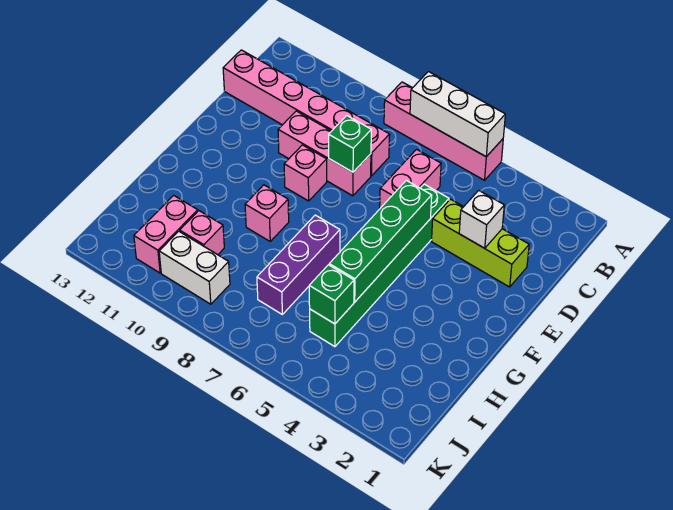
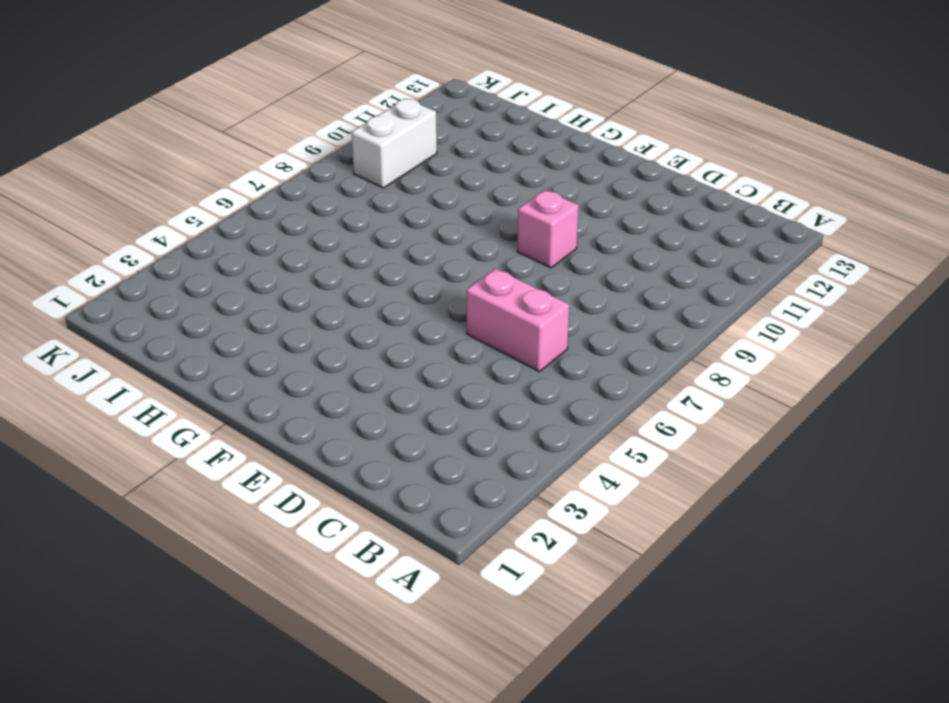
none -> pink 1x4 brick [384,82,503,180]
none -> pink 1x6 brick [223,50,390,176]
none -> lime 1x3 brick [431,199,529,287]

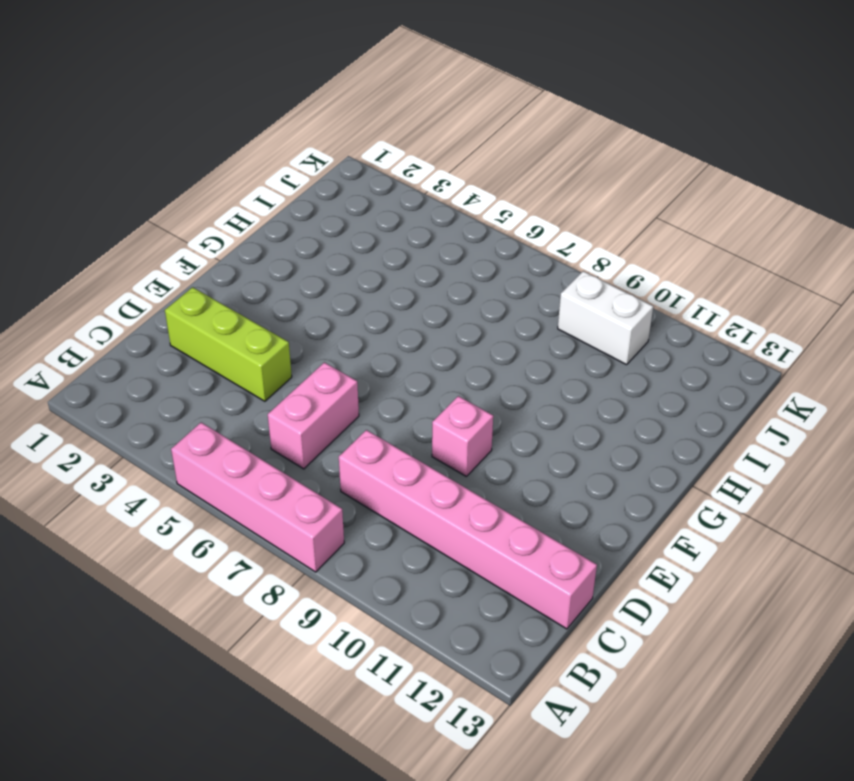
none -> green 1x6 brick [310,184,449,347]
none -> pink 1x3 brick [278,111,371,196]
none -> purple 1x3 brick [257,215,340,314]

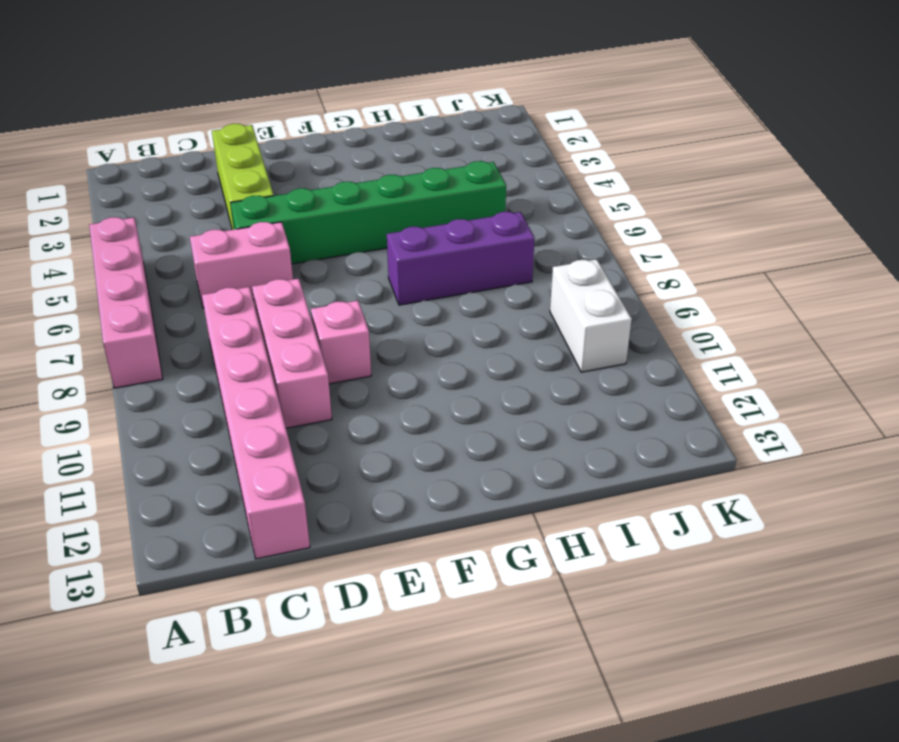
none -> pink 1x1 brick [245,185,289,241]
none -> pink 1x1 brick [180,211,224,255]
none -> pink 1x2 brick [134,195,198,273]

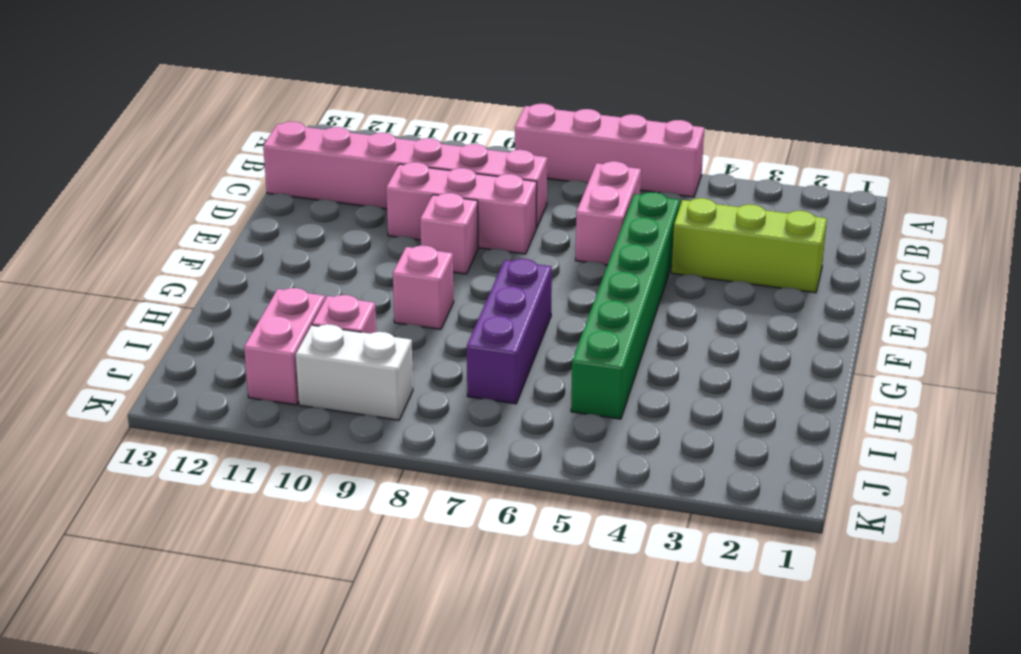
none -> white 1x3 brick [410,72,505,157]
none -> white 1x1 brick [459,190,504,248]
none -> green 1x1 brick [329,116,371,172]

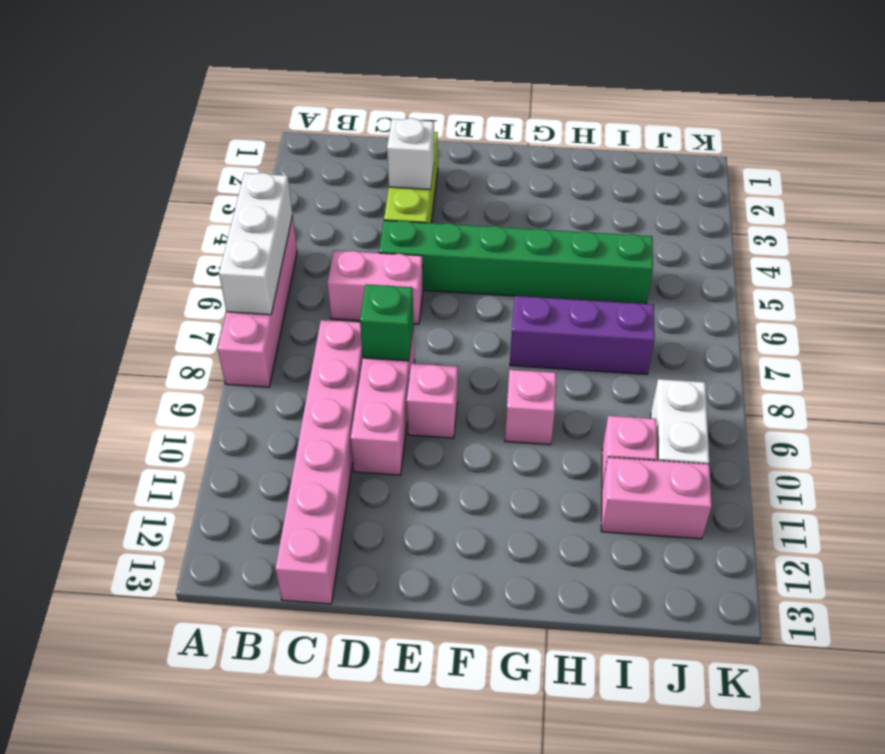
none -> green 1x4 brick [329,180,432,302]
none -> green 1x1 brick [309,265,354,324]

